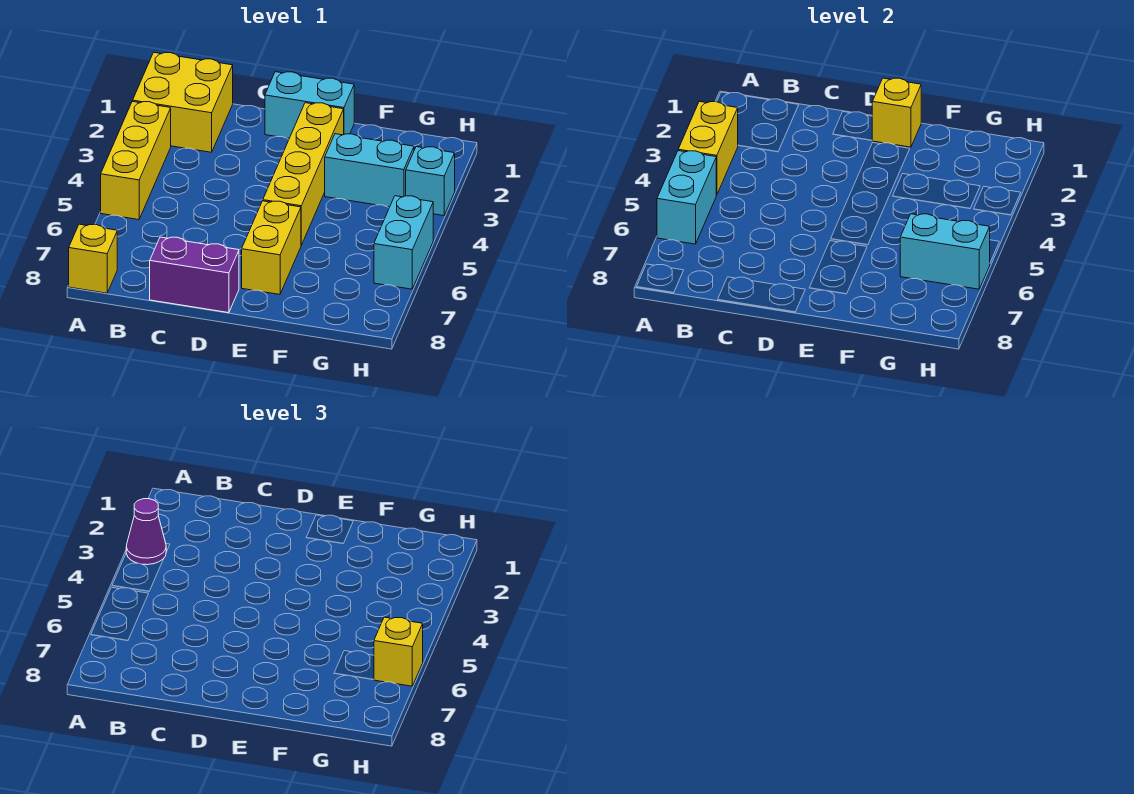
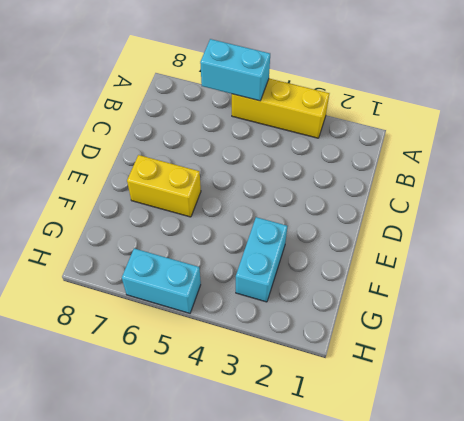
none -> yellow 2x2 brick [133,53,233,152]
none -> yellow 1x1 brick [69,224,117,293]
none -> purple 1x2 brick [150,237,239,313]

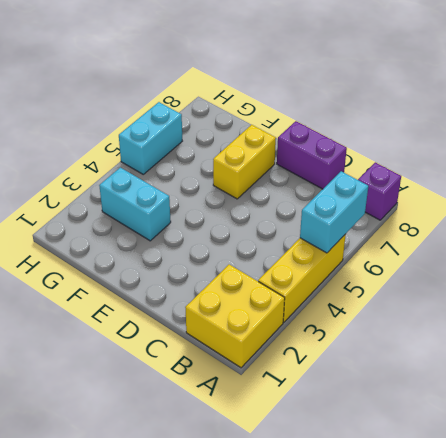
purple 1x1 brick [358,162,401,220] -> yellow 1x1 brick [69,224,117,293]
none -> cyan 1x2 brick [265,72,354,138]
none -> yellow 1x4 brick [263,103,344,245]
none -> cyan 1x1 brick [406,147,455,216]

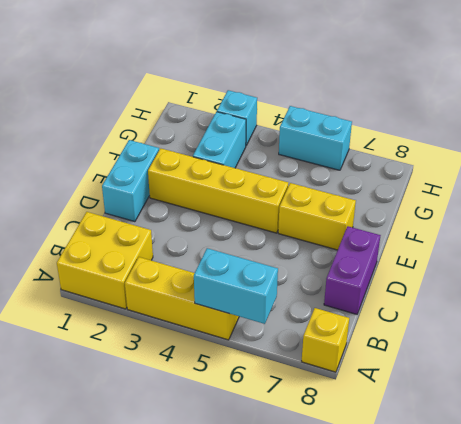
none -> yellow 1x2 brick [678,101,738,195]
none -> yellow 1x1 brick [872,78,921,147]
none -> cyan 1x2 brick [900,214,990,289]

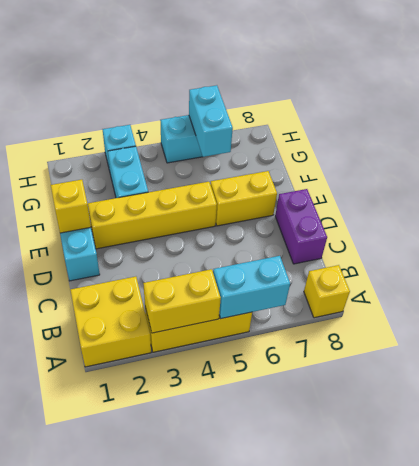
none -> purple 1x1 cone [126,499,166,565]
none -> yellow 1x1 brick [374,617,423,686]

